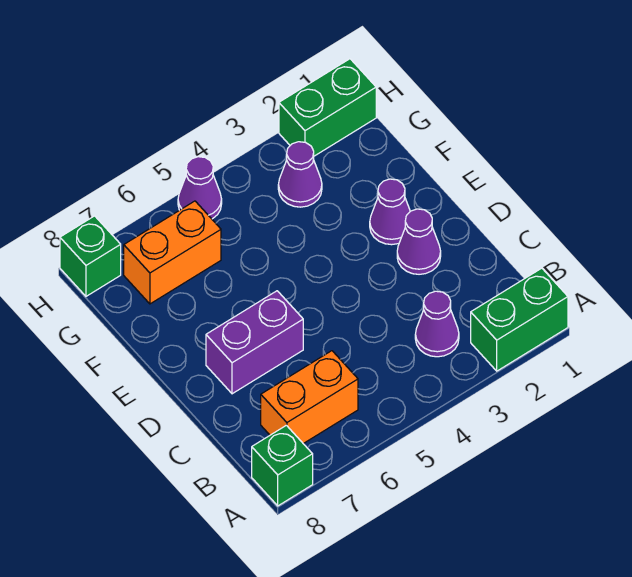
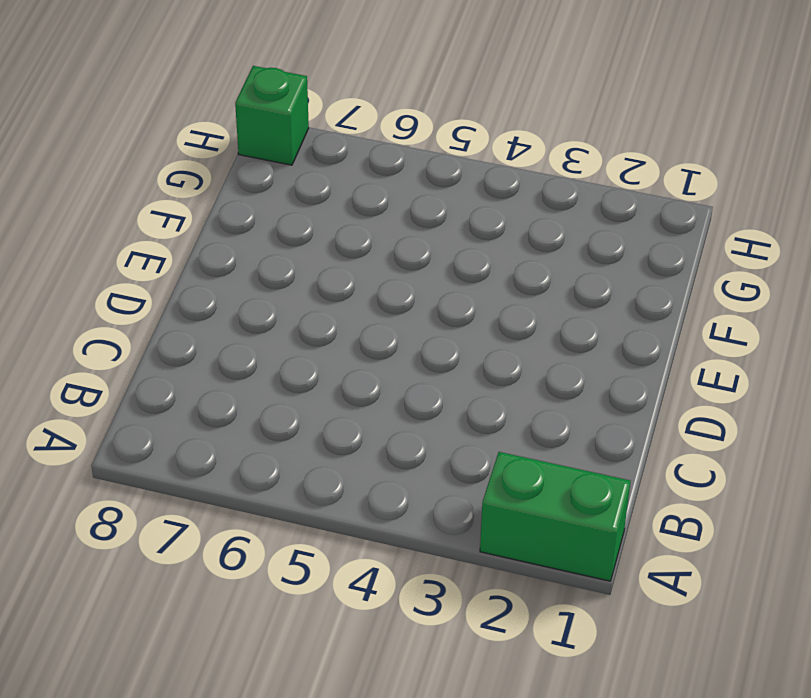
none -> green 1x1 brick [252,425,313,506]
none -> purple 1x1 cone [415,291,459,357]
none -> orange 1x2 brick [261,351,358,444]

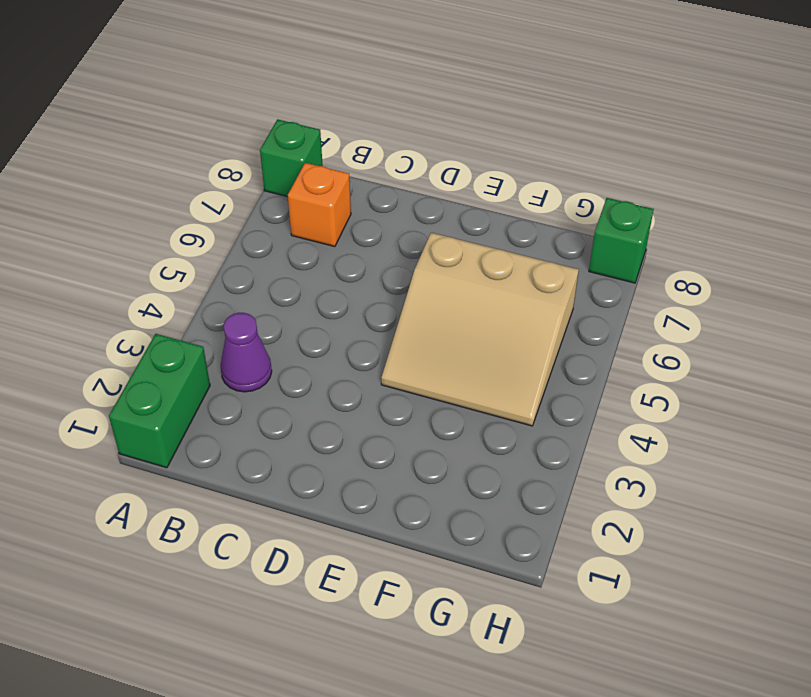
orange 1x1 brick [288,163,351,247] -> orange 1x2 brick [261,351,358,444]
tan 3x3 slope [381,233,579,426] -> orange 1x2 brick [124,201,221,304]
none -> purple 1x1 cone [397,209,441,274]
none -> purple 1x2 brick [206,291,303,394]
none -> purple 1x1 cone [370,179,410,245]

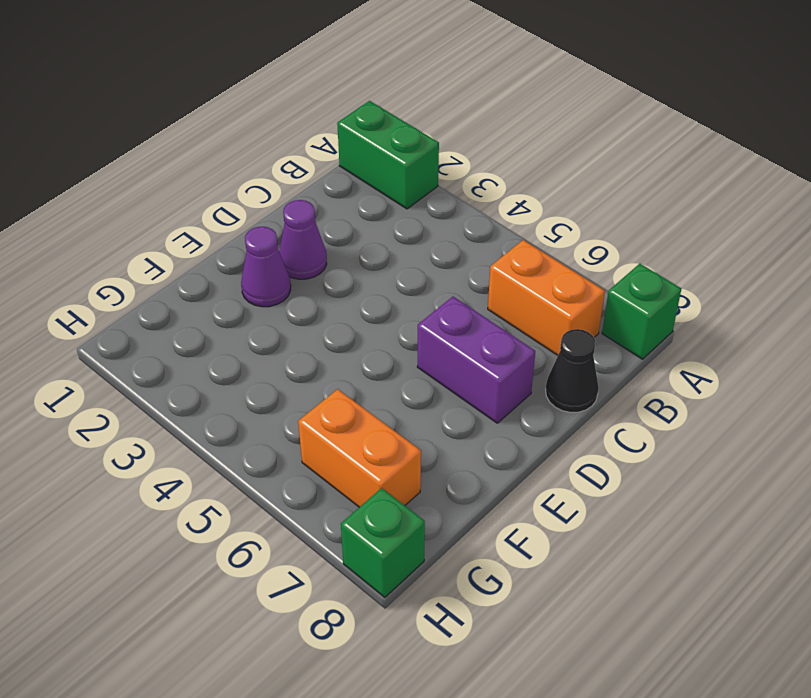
black 1x1 cone [546,329,599,413] -> none
none -> purple 1x1 cone [415,291,459,357]
none -> purple 1x1 cone [278,142,322,207]
none -> green 1x2 brick [279,59,376,156]

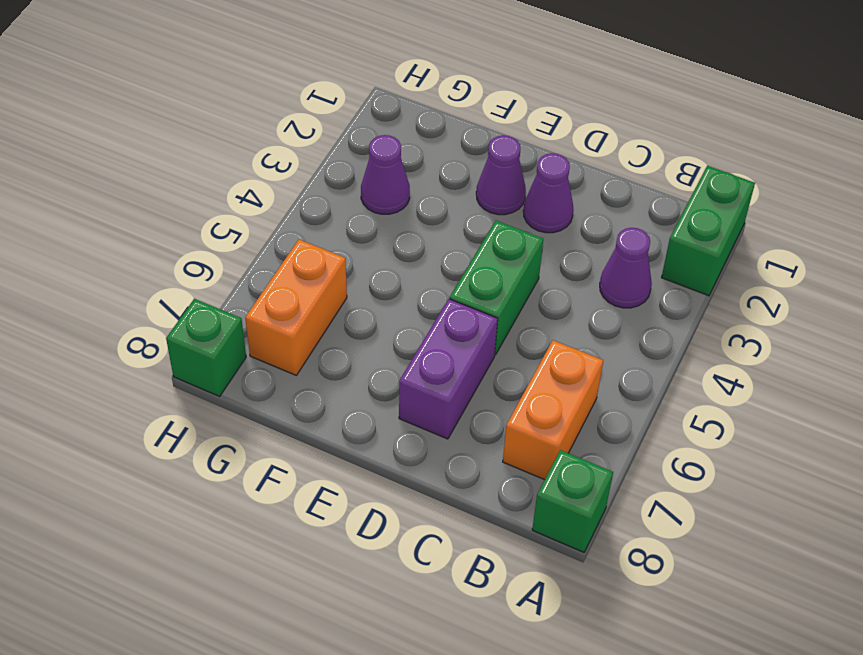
green 1x2 brick [450,221,543,355] -> green 1x2 brick moved to [279,59,376,156]
none -> purple 1x1 cone [178,157,222,219]

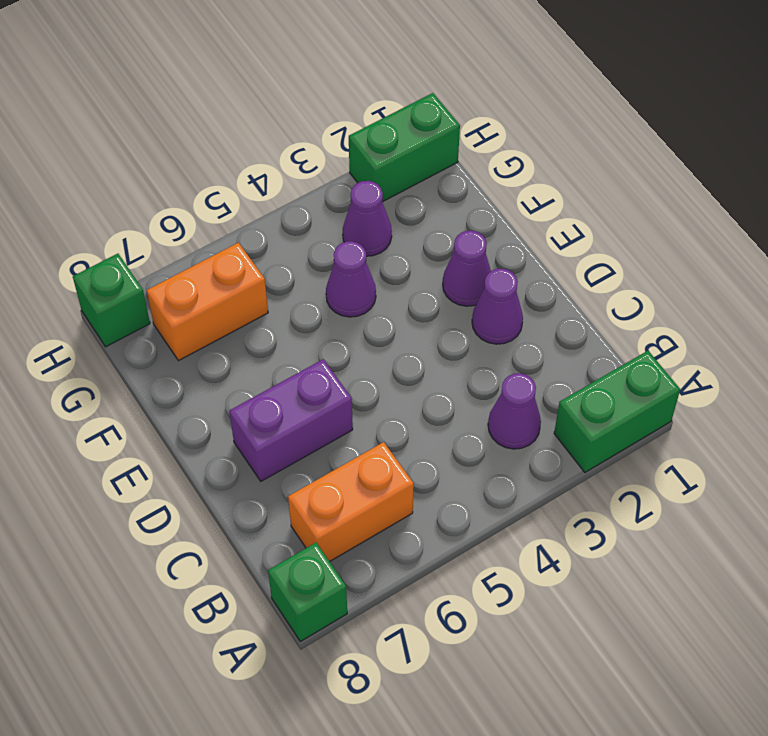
purple 1x1 cone [326,241,376,317] -> purple 1x1 cone moved to [178,157,222,219]

